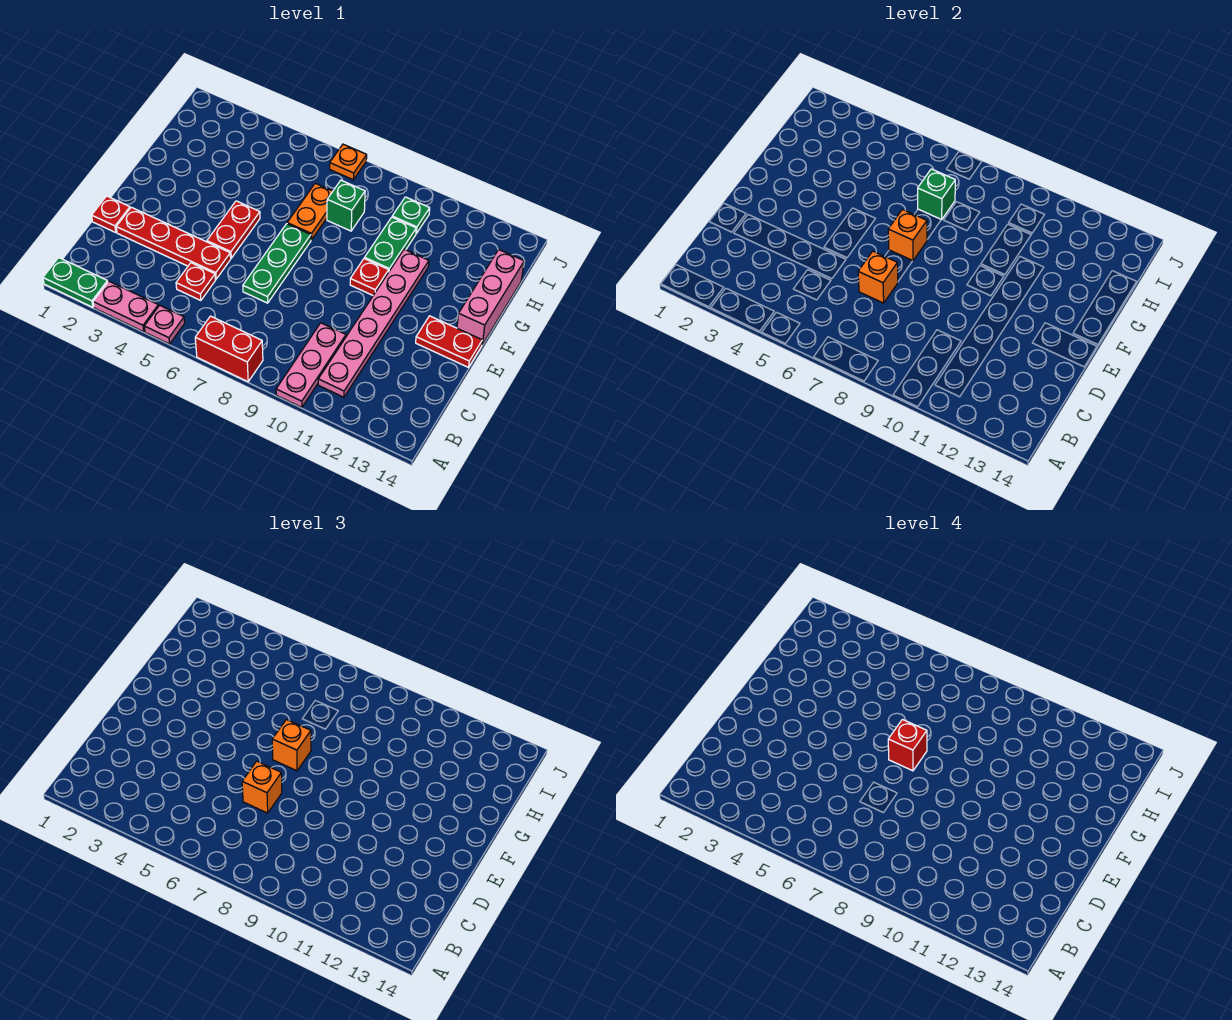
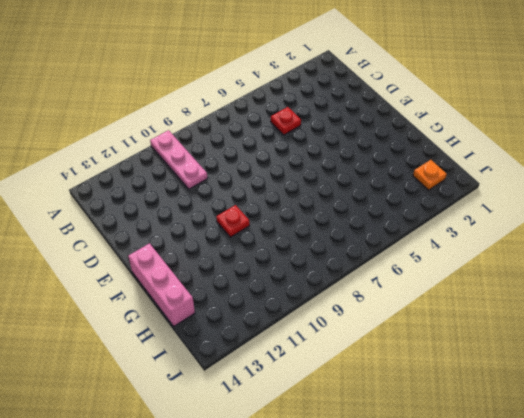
orange 1x1 plate [413,160,447,190] -> orange 1x1 plate moved to [330,144,367,180]
none -> green 1x2 plate [43,258,108,307]
none -> pink 1x2 plate [93,281,158,332]
none -> pink 1x1 plate [144,305,185,344]

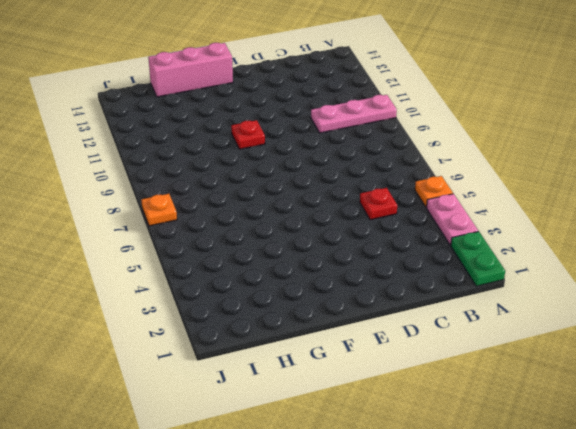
orange 1x1 plate [415,176,453,207] -> pink 1x1 plate [144,305,185,344]
none -> red 1x2 brick [195,316,263,382]
none -> pink 1x6 plate [318,249,429,397]
none -> red 1x1 plate [92,196,130,233]

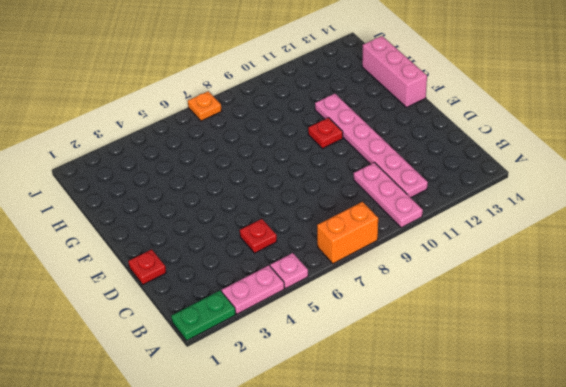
orange 1x2 brick [317,202,378,264] -> red 1x2 brick [195,316,263,382]
none -> red 1x4 plate [116,207,231,279]
none -> green 1x3 plate [243,224,311,303]
none -> red 1x2 plate [207,201,260,258]

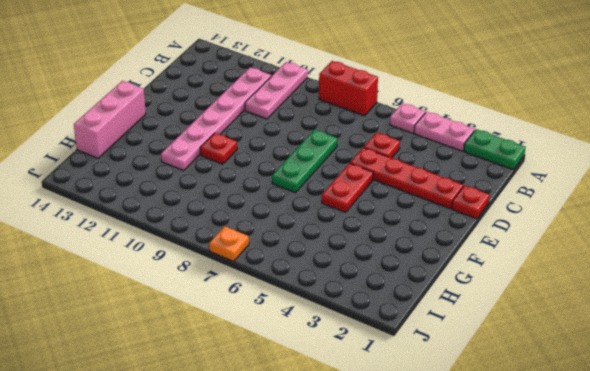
none -> red 1x2 plate [416,316,482,367]
none -> orange 1x2 plate [287,183,333,240]
none -> green 1x2 plate [364,217,416,271]

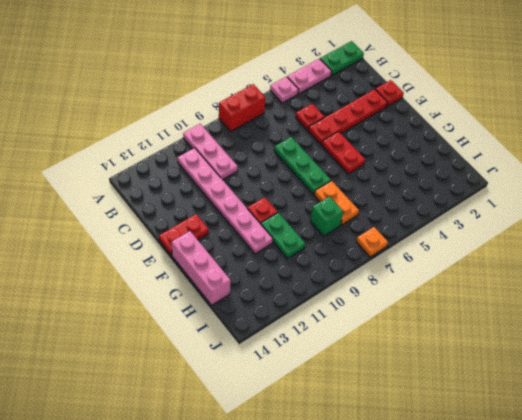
none -> green 1x1 plate [392,197,430,234]
none -> orange 1x1 brick [858,251,898,303]
none -> orange 1x1 brick [888,210,927,261]

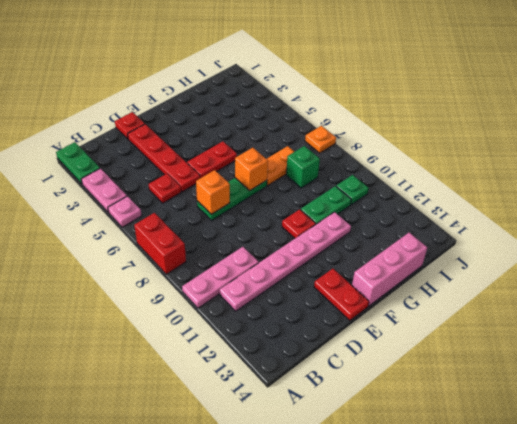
none -> green 1x1 brick [918,169,955,220]
none -> orange 1x1 brick [242,761,282,813]
none -> orange 1x1 brick [272,720,311,771]

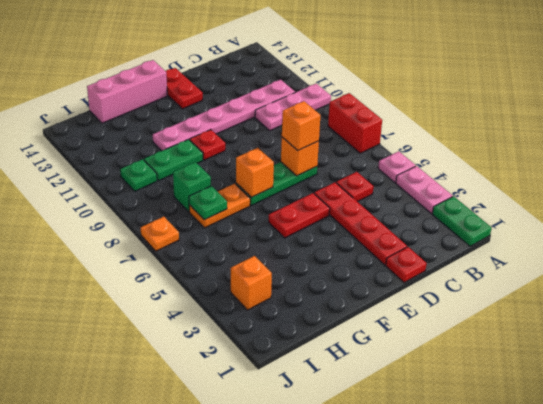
green 1x1 plate [189,186,227,220] -> green 1x1 brick [918,169,955,220]
orange 1x1 brick [231,256,272,310] -> orange 1x1 brick moved to [272,720,311,771]
none -> red 1x1 brick [888,720,927,771]

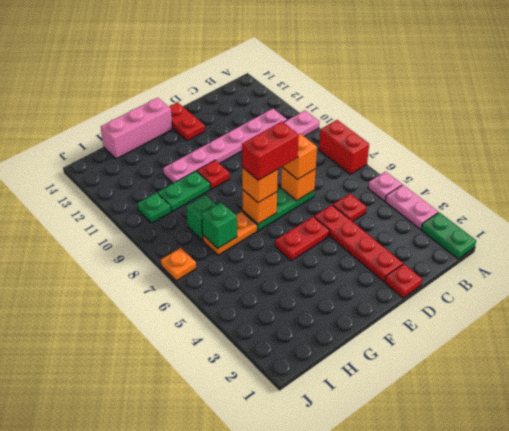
red 1x2 brick [242,122,299,180] -> red 1x1 brick [888,720,927,771]

